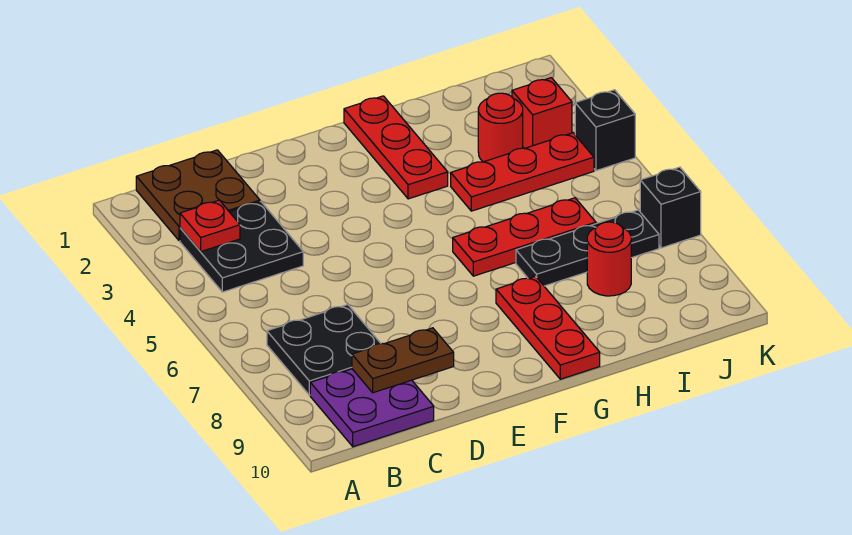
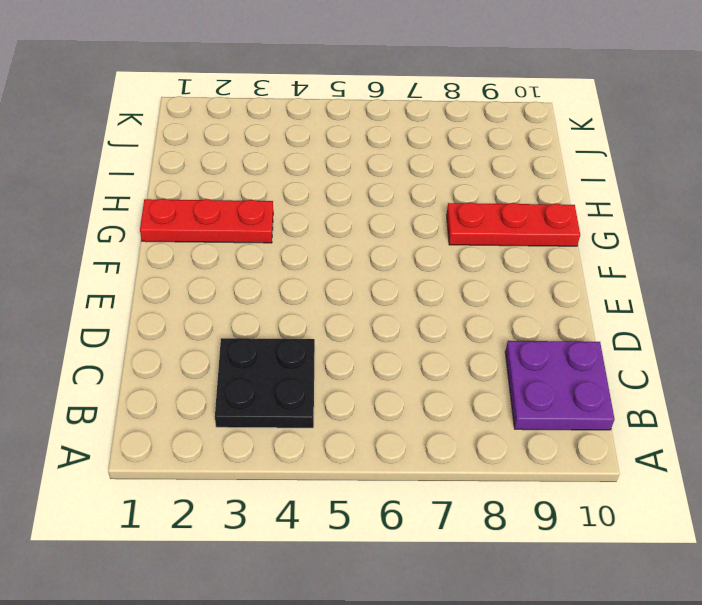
none -> brown 2x2 plate [136,150,260,241]
none -> black 2x2 plate [267,305,381,395]
none -> red 1x3 plate [453,198,596,276]

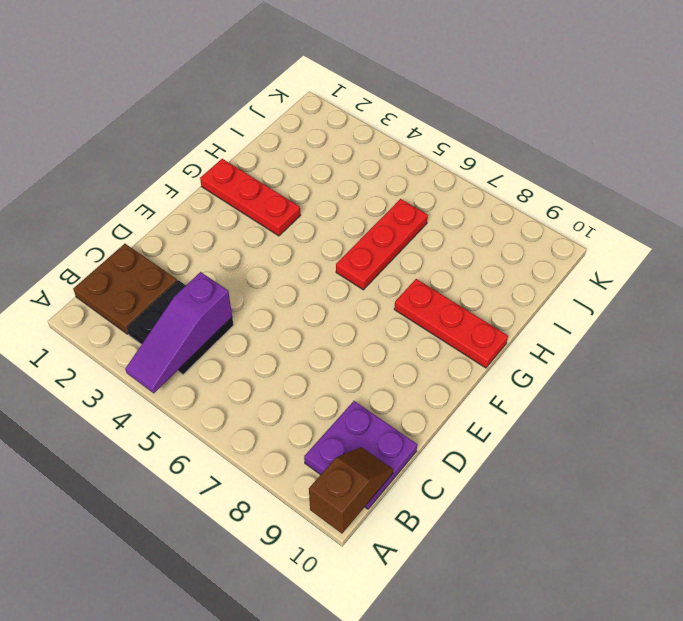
purple 1x3 slope [125,272,232,393] -> none
brown 1x2 slope [309,447,393,534] -> none
none -> black 2x2 plate [267,305,381,395]
none -> red 1x3 plate [451,133,594,211]
none -> black 1x3 plate [516,210,659,286]

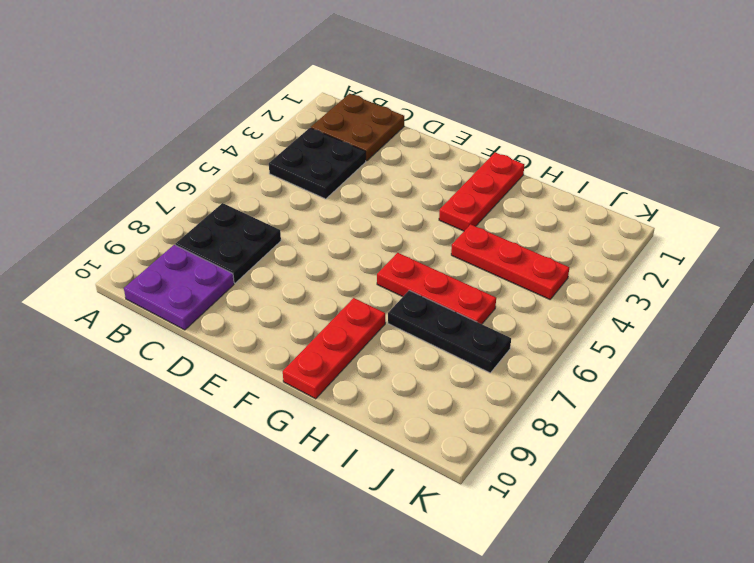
none -> red 1x1 round brick [478,93,523,162]
none -> red 1x1 round brick [587,222,631,296]
none -> red 1x1 brick [512,78,572,148]

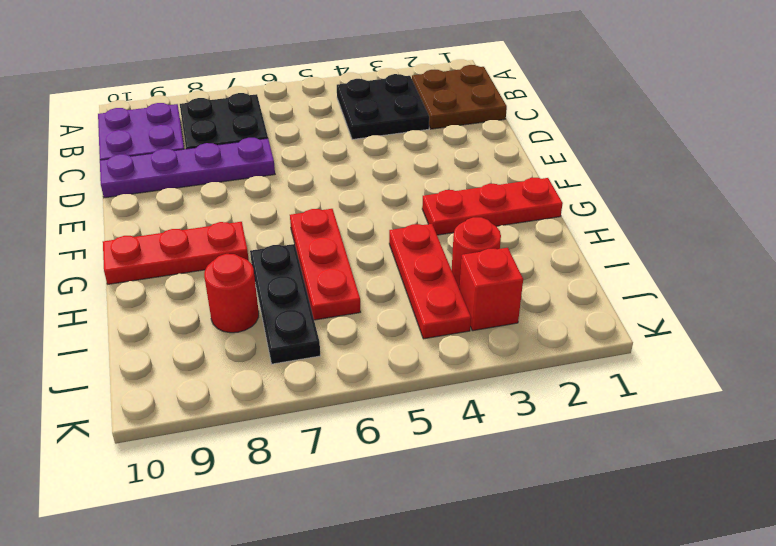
purple 1x4 plate [100,138,275,198] -> none
none -> black 1x1 brick [575,90,635,171]
none -> black 1x1 brick [640,167,701,248]
none -> red 1x1 plate [180,200,240,252]

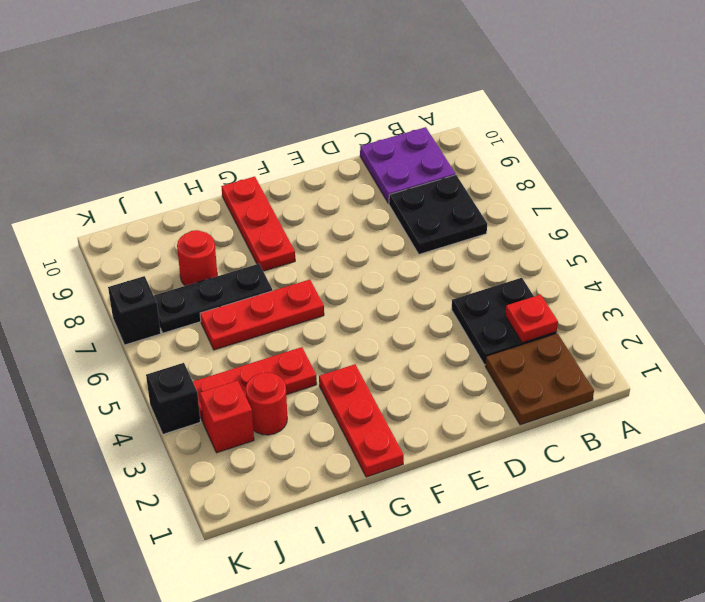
none -> brown 1x2 plate [352,328,454,393]

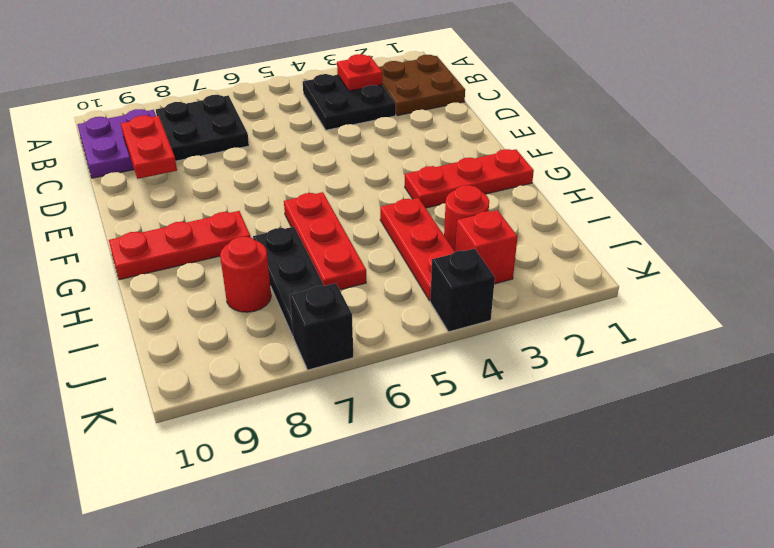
red 1x2 plate [121,115,177,179] -> brown 1x2 plate [352,328,454,393]

